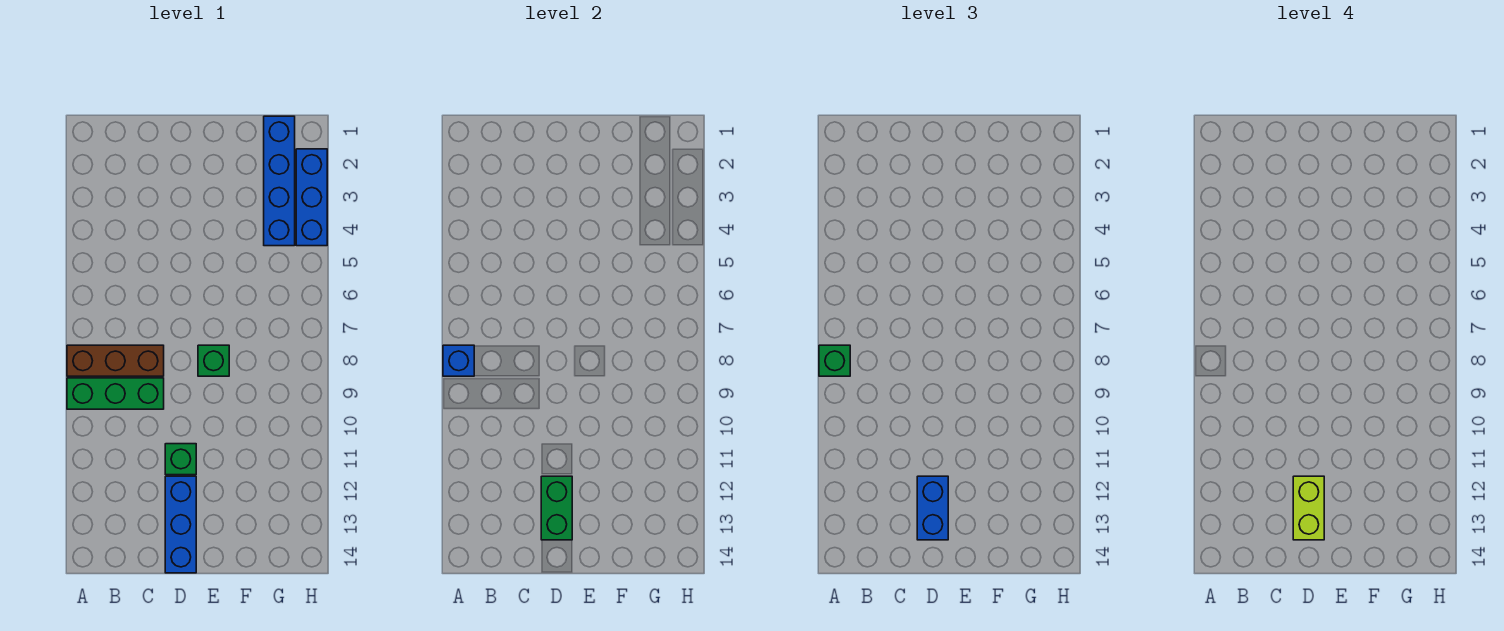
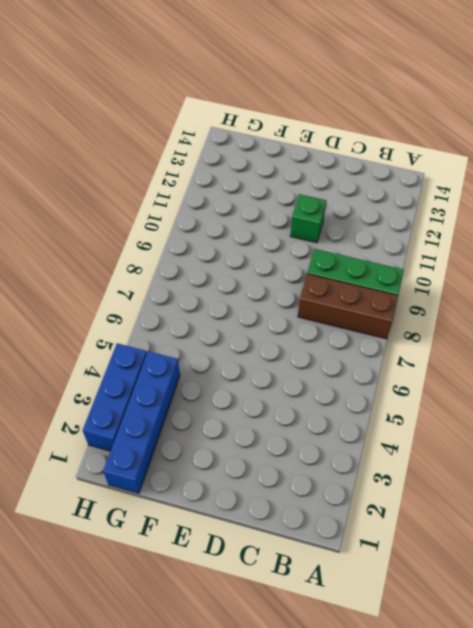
none -> blue 1x3 brick [165,476,196,573]
none -> green 1x1 brick [198,345,229,376]
none -> blue 1x1 brick [443,345,474,376]

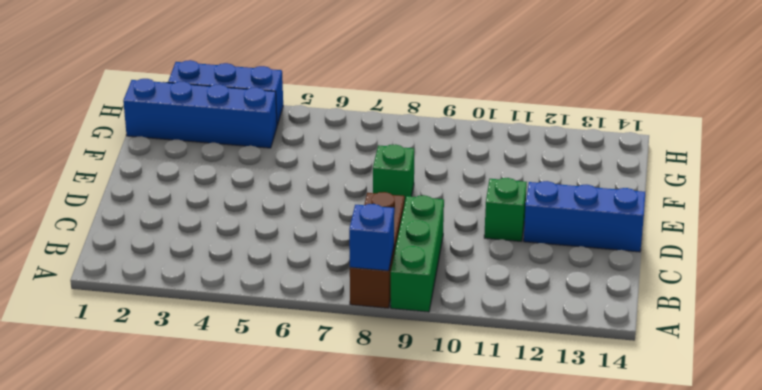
none -> green 1x2 brick [541,476,572,540]
none -> green 1x1 brick [819,345,850,376]
none -> blue 1x2 brick [917,476,948,540]

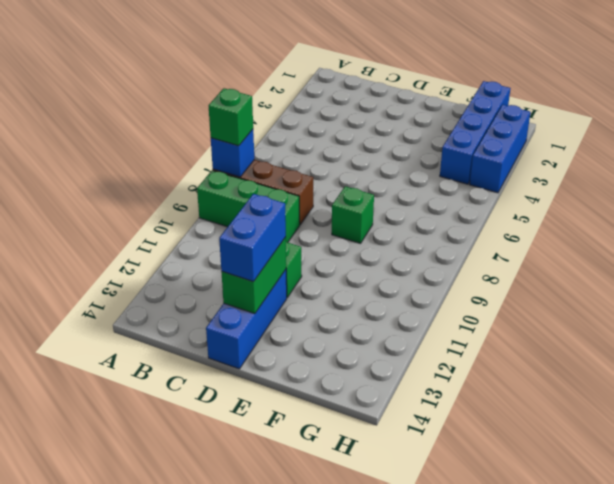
none -> lime 1x2 brick [1293,476,1324,540]

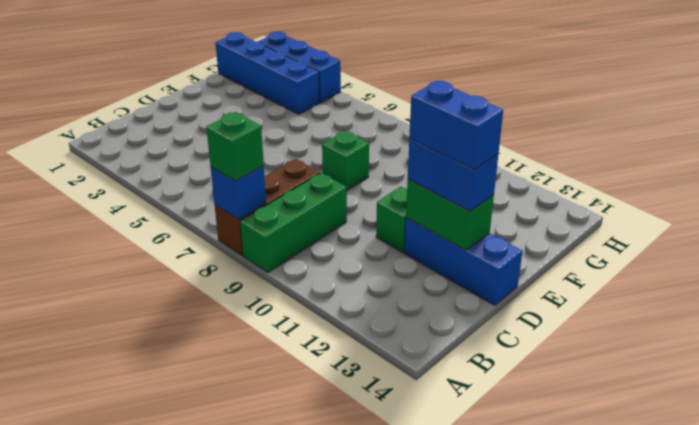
blue 1x2 brick [409,81,503,170] -> lime 1x2 brick [1293,476,1324,540]

